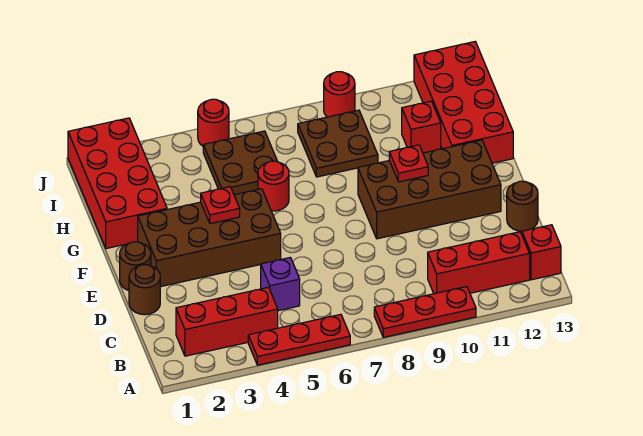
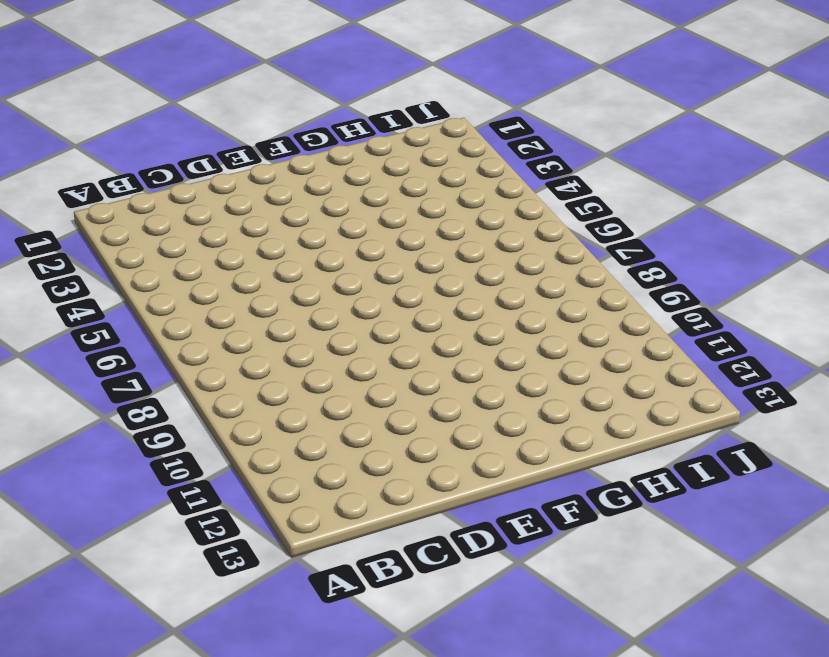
none -> red 1x3 plate [248,314,350,365]
none -> red 1x3 plate [374,287,476,337]
none -> red 1x3 brick [176,287,278,356]

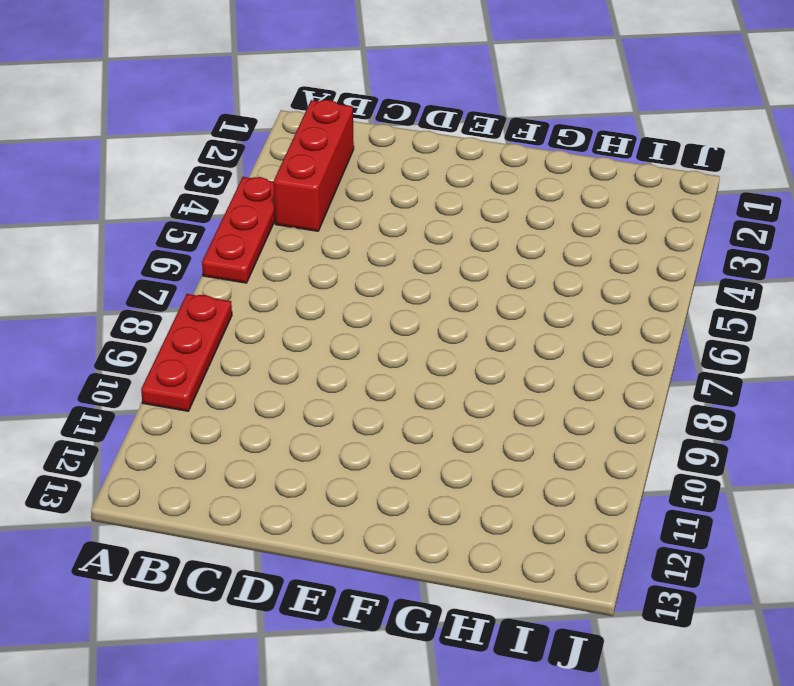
none -> red 1x3 brick [428,232,530,294]
none -> red 1x1 brick [522,225,561,280]
none -> purple 1x1 brick [261,257,300,311]

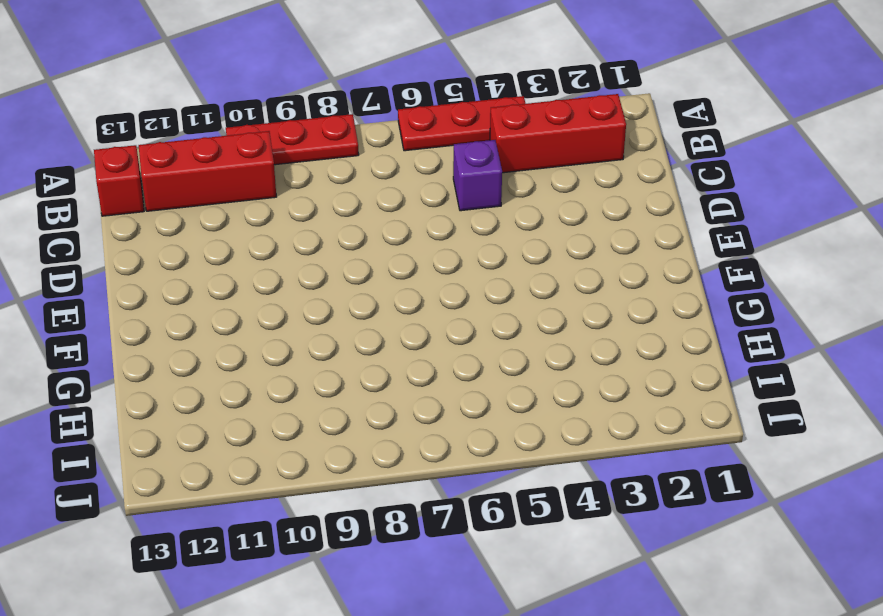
none -> brown 1x1 round brick [129,265,160,315]
none -> brown 1x1 round brick [507,181,538,231]
none -> brown 1x1 round brick [120,242,151,290]

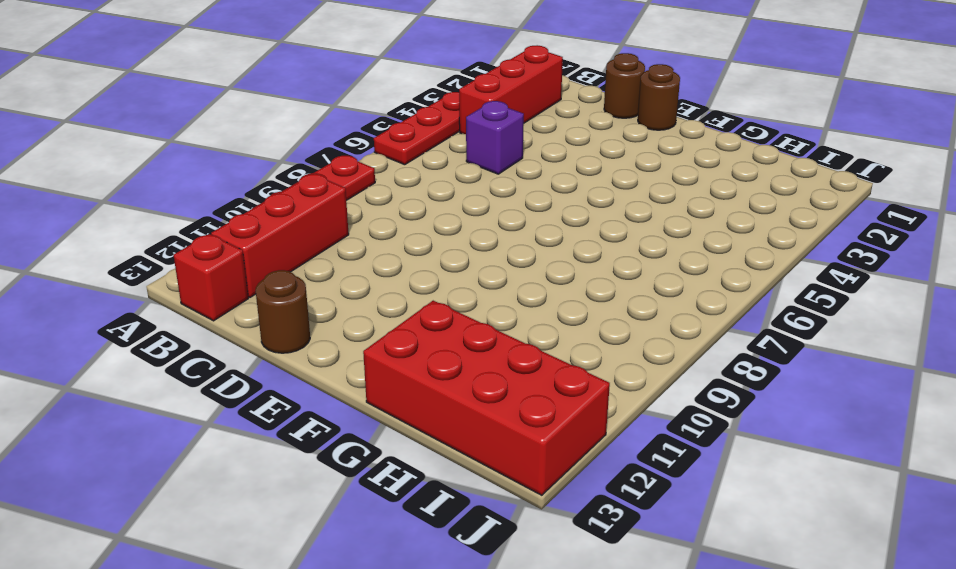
none -> brown 2x4 brick [138,189,281,287]
none -> brown 2x4 brick [358,140,501,239]
none -> red 2x4 brick [68,118,167,249]

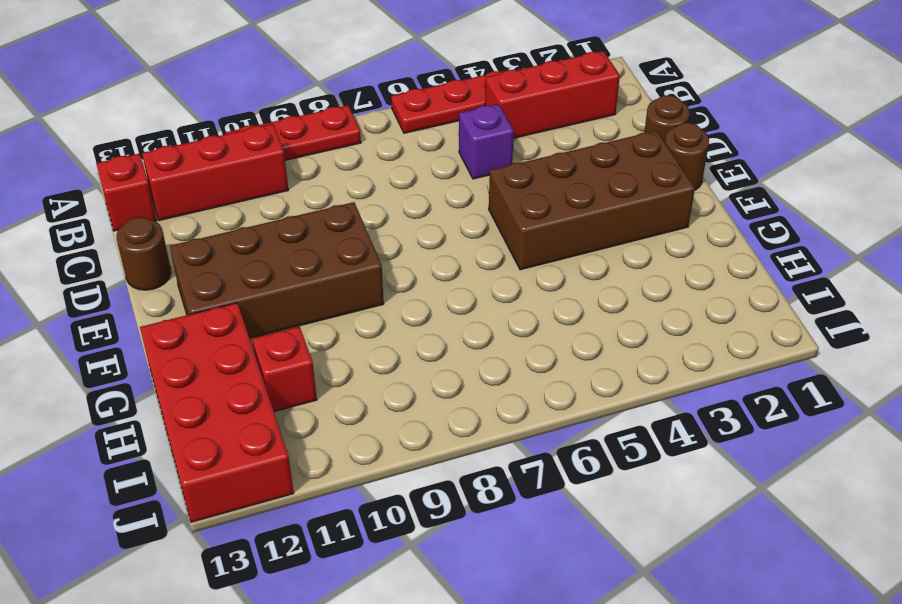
none -> red 2x4 brick [68,118,167,249]
none -> red 1x1 round brick [258,161,289,211]
none -> brown 2x2 plate [203,131,278,195]

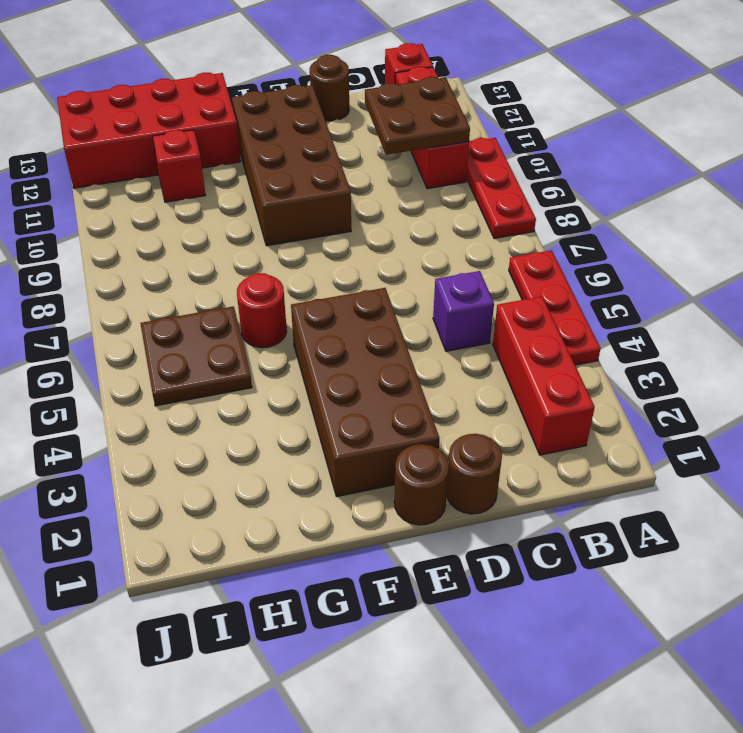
brown 2x2 plate [365,77,470,155] -> brown 2x2 plate moved to [298,110,378,177]
none -> red 2x4 brick [68,118,167,249]
none -> red 1x1 round brick [198,99,229,146]
none -> red 1x1 round brick [324,72,355,117]

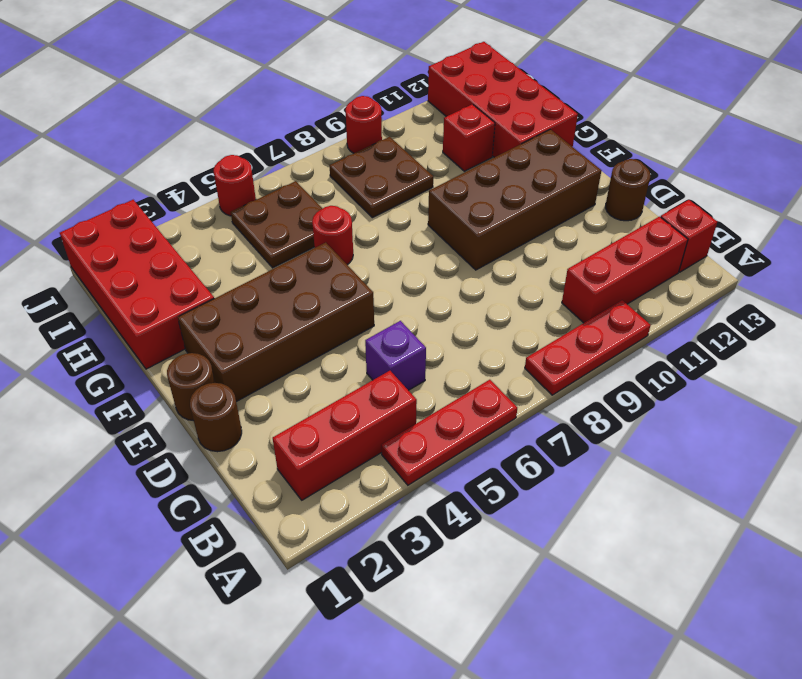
none -> red 1x1 plate [201,187,240,224]
none -> red 1x1 plate [389,145,428,182]

